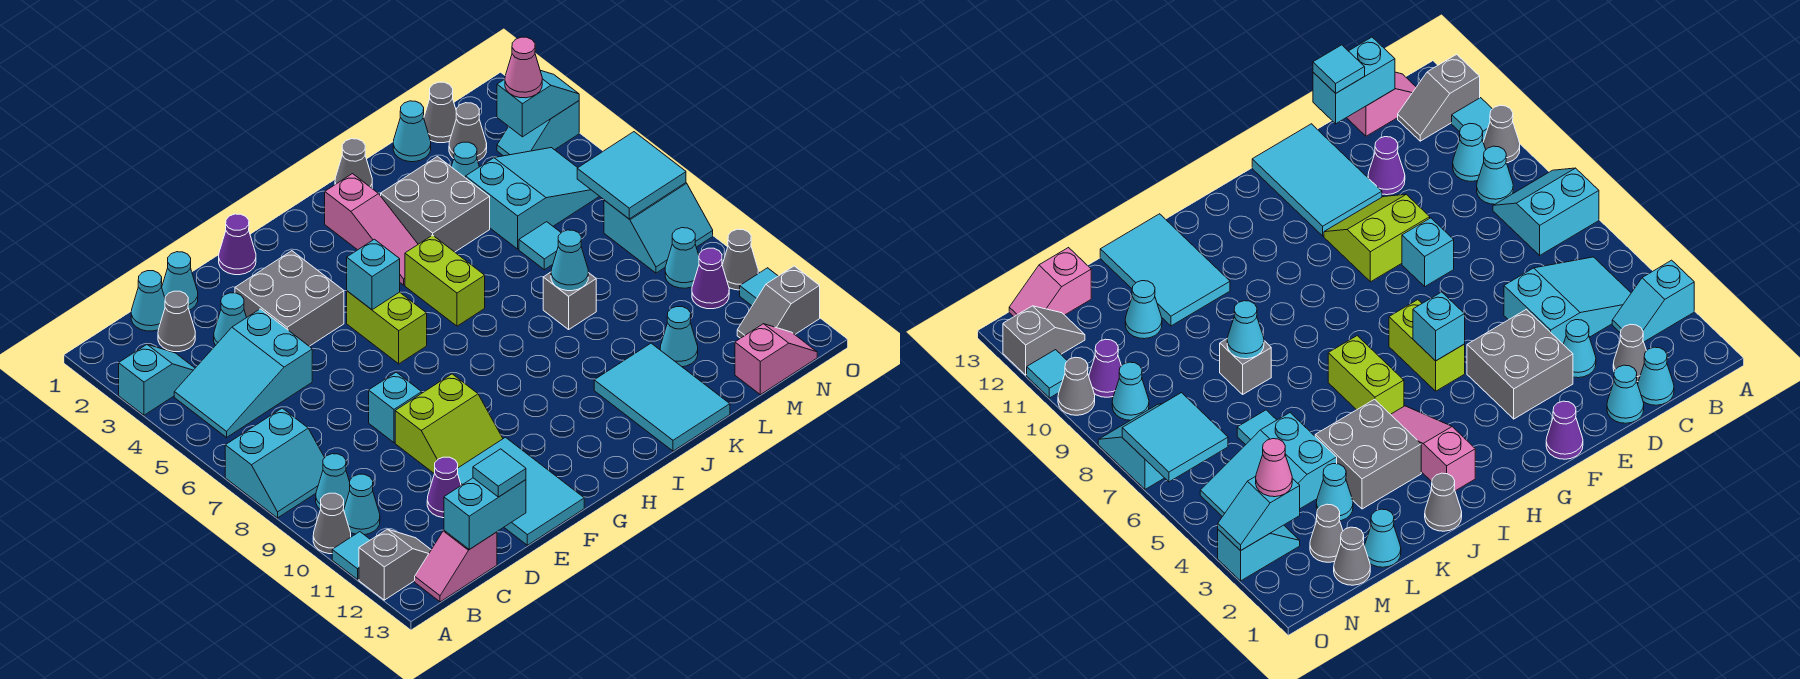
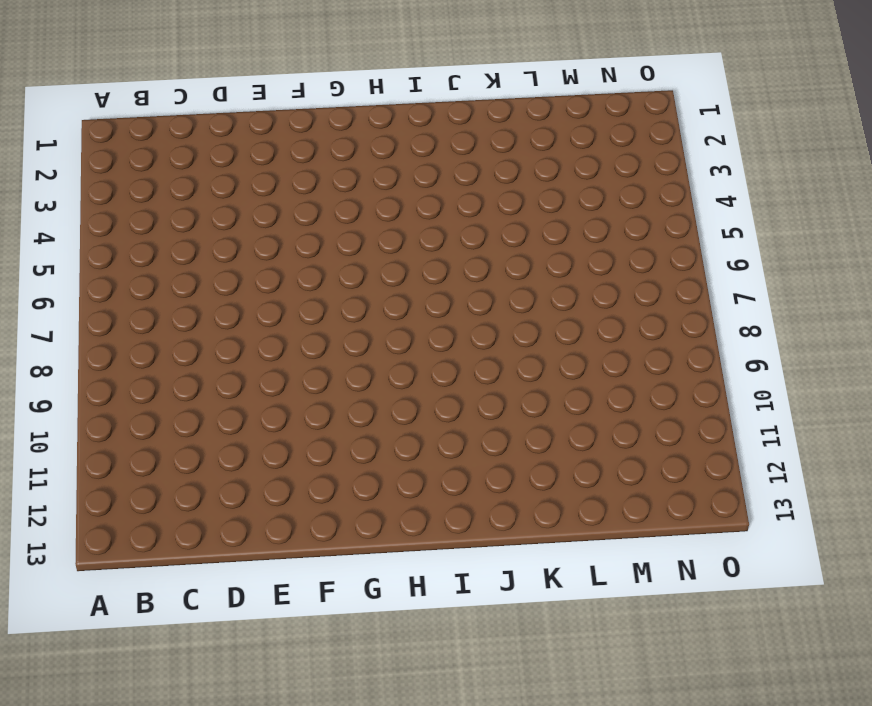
none -> cyan 1x2 slope [119,345,195,415]
none -> cyan 2x2 slope [225,408,325,518]
none -> grey 1x1 cone [313,493,351,554]
none -> cyan 1x1 tile [332,532,370,579]

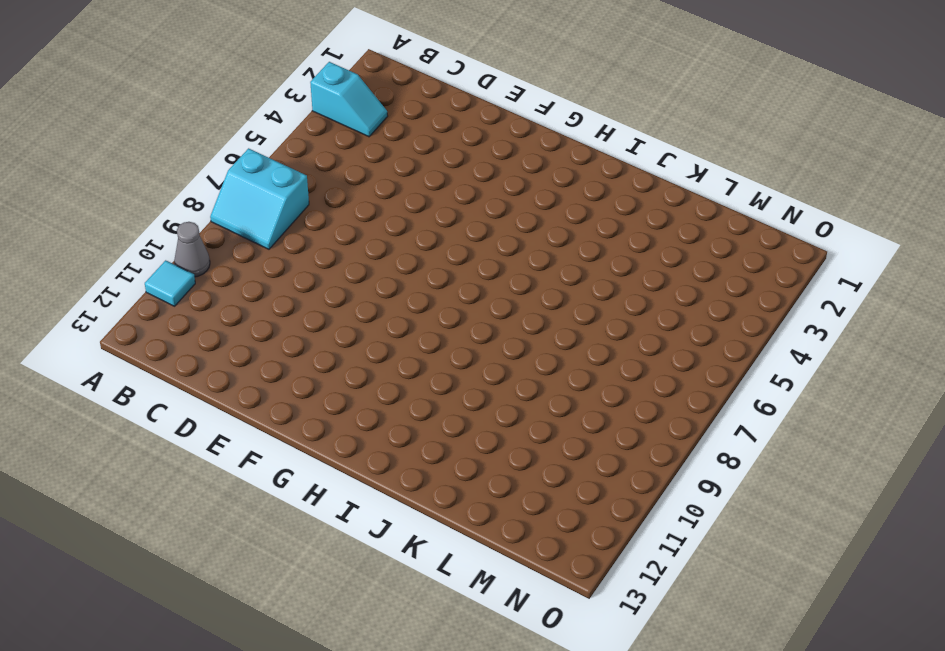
none -> grey 1x2 slope [359,529,431,600]
none -> cyan 2x3 slope [174,309,312,437]
none -> cyan 1x1 cone [316,454,350,510]
none -> cyan 1x1 cone [344,474,380,535]

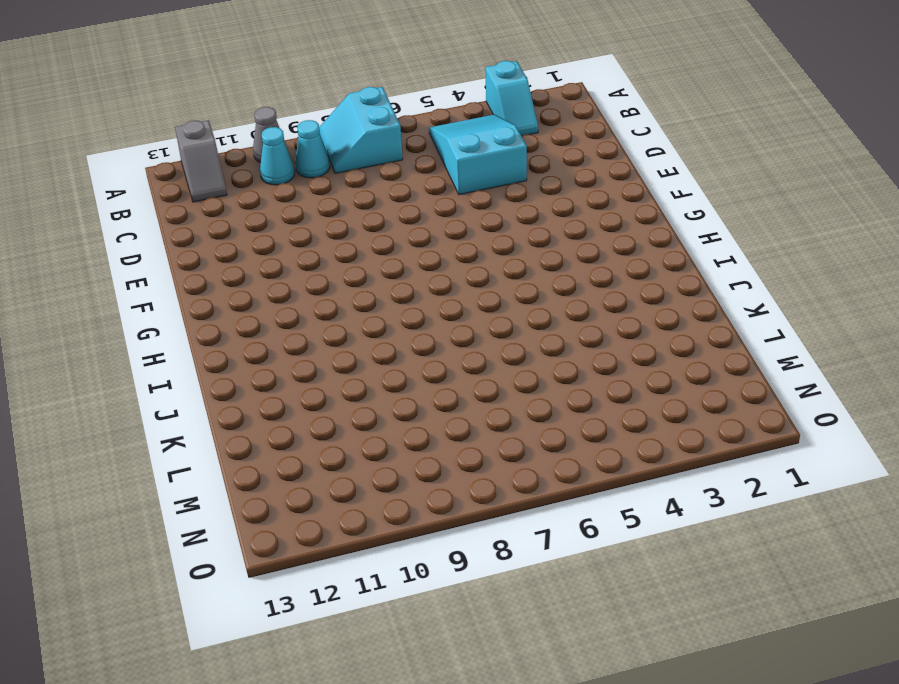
none -> cyan 1x1 tile [332,532,370,579]
none -> pink 1x2 slope [415,530,497,602]
none -> cyan 1x1 cone [131,271,165,331]
none -> grey 1x1 cone [158,291,195,352]

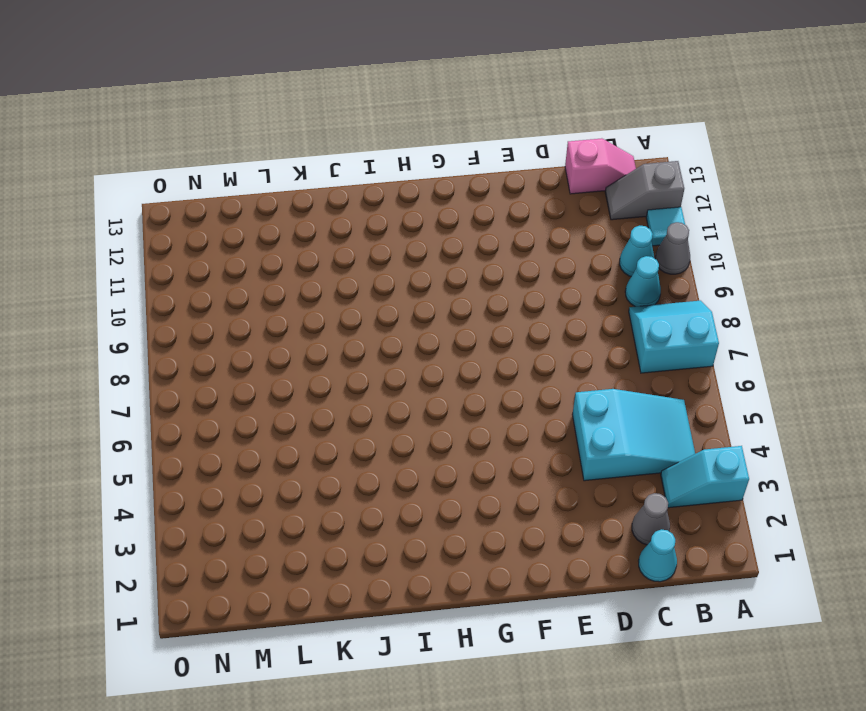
none -> cyan 1x1 cone [162,252,198,310]
none -> cyan 1x1 cone [214,293,247,346]
none -> purple 1x1 cone [427,457,461,518]
none -> grey 2x2 brick [235,251,344,346]

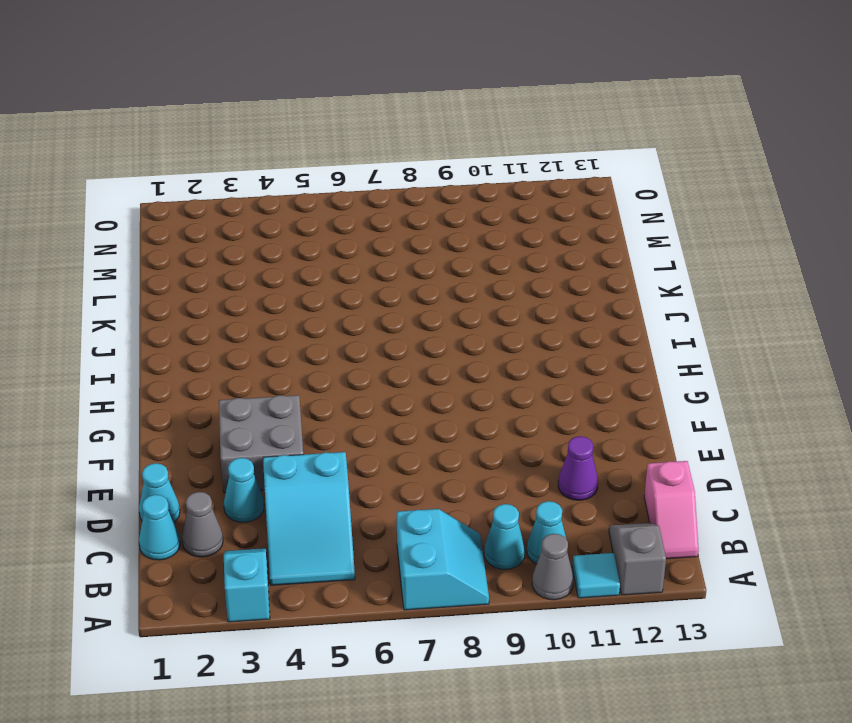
none -> cyan 1x1 brick [369,372,422,442]
none -> lime 2x2 slope [395,374,503,474]
none -> cyan 2x3 tile [458,437,584,545]
none -> purple 1x1 cone [219,214,256,275]

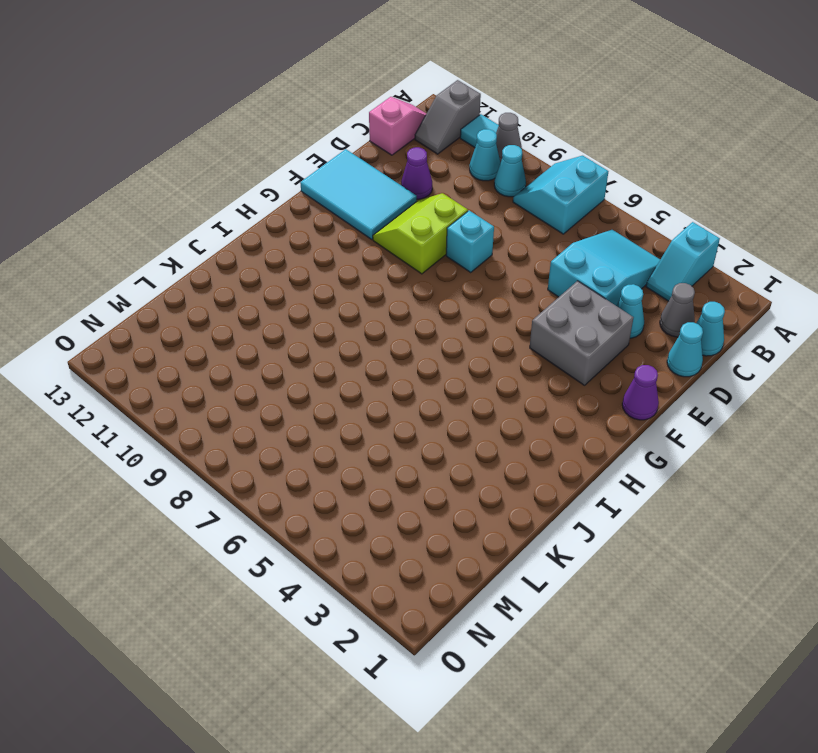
none -> lime 1x2 brick [347,291,427,364]
none -> pink 1x3 slope [325,174,418,285]
none -> lime 1x2 brick [405,235,485,326]
none -> grey 1x1 cone [335,139,372,188]

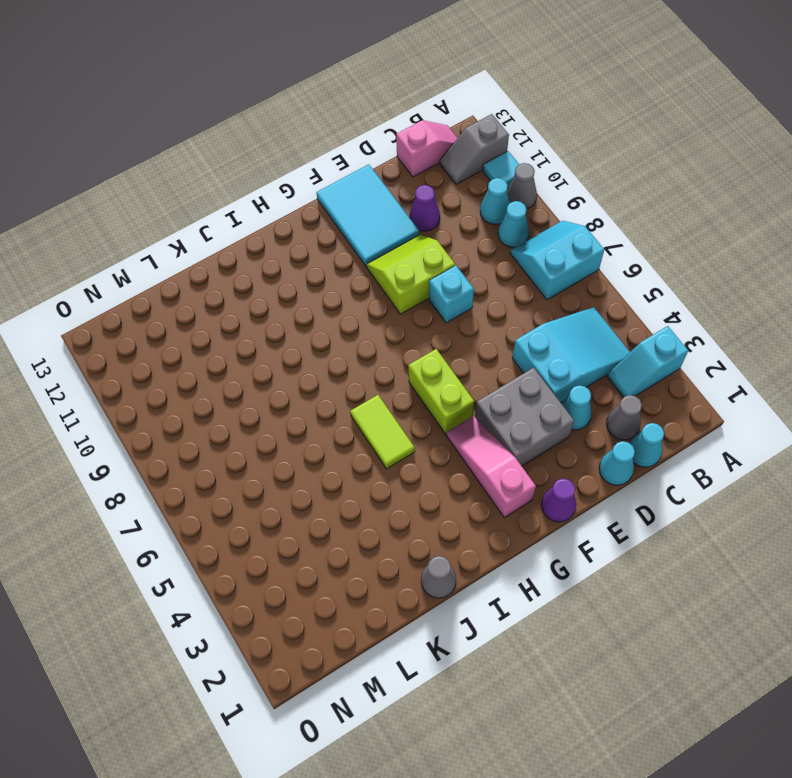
pink 1x3 slope [446,416,536,517] -> pink 1x3 slope moved to [325,174,418,285]
lime 1x2 tile [350,395,415,469] -> lime 1x2 brick [405,235,485,326]
none -> grey 2x2 brick [381,157,490,252]
none -> cyan 2x3 tile [594,343,730,451]
none -> grey 1x1 brick [543,272,596,329]
none -> cyan 1x1 cone [393,101,431,162]

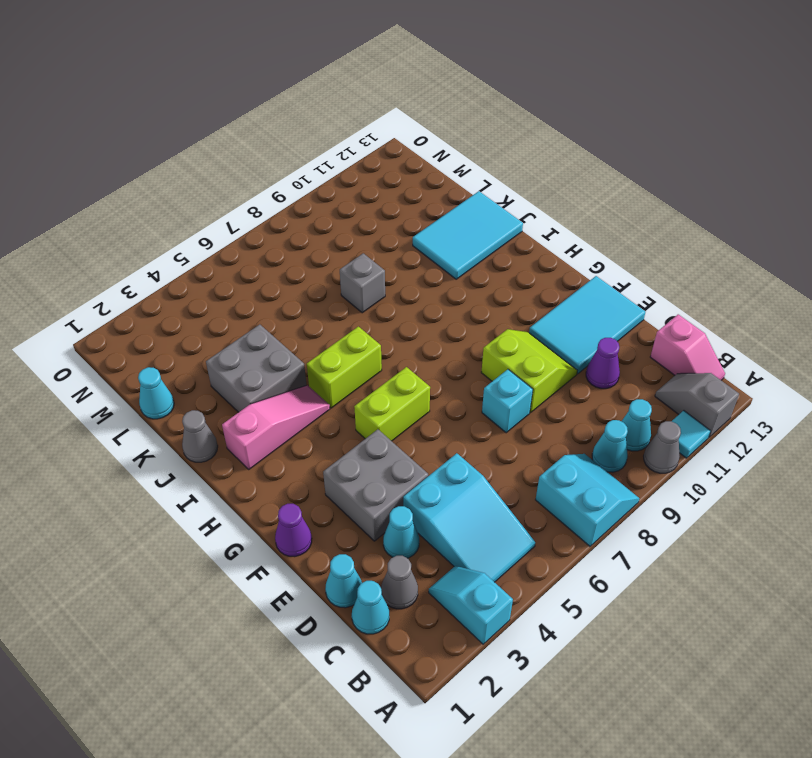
none -> cyan 1x1 cone [451,142,479,178]
none -> cyan 2x3 slope [466,148,599,249]
none -> cyan 1x1 tile [519,222,561,270]
none -> cyan 1x1 cone [660,307,698,367]

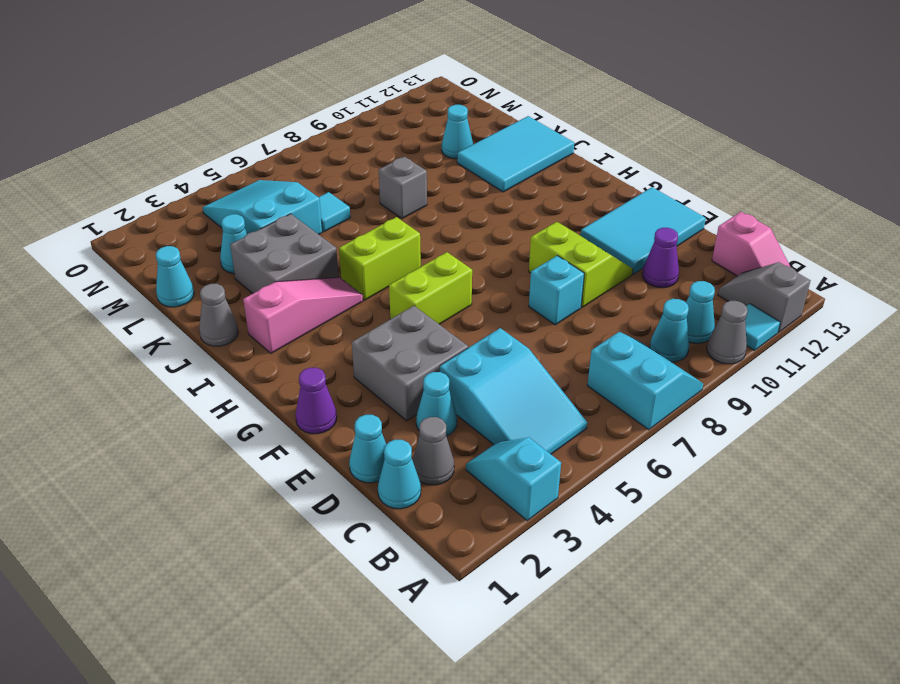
none -> grey 1x1 cone [424,82,456,143]
none -> grey 1x1 cone [449,103,487,161]
none -> pink 1x2 slope [735,324,817,395]
none -> cyan 1x2 slope [497,101,579,156]

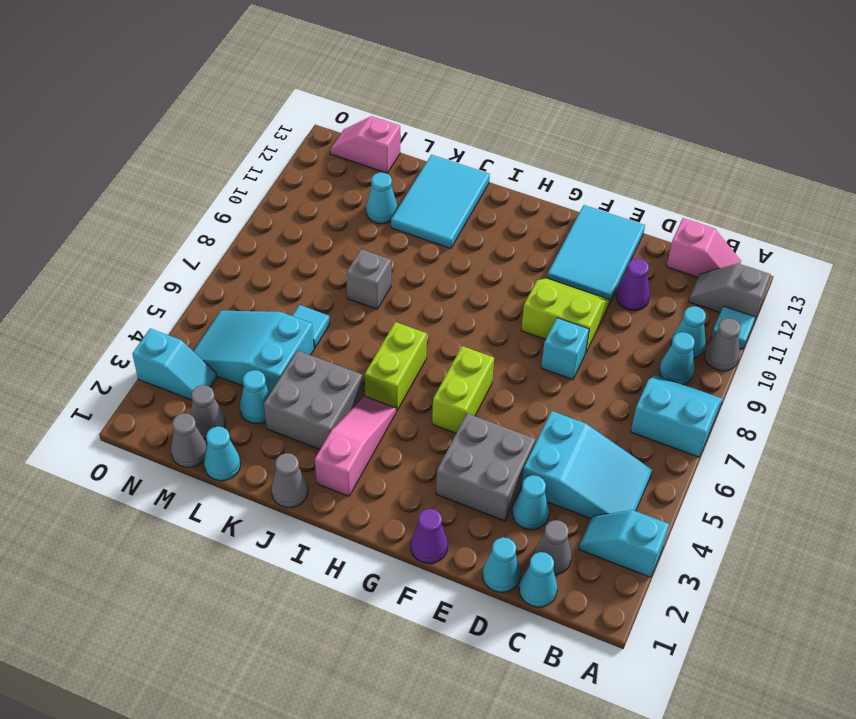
none -> cyan 2x2 slope [604,183,713,273]
none -> cyan 1x1 cone [665,228,699,288]
none -> purple 1x1 cone [692,248,729,309]
none -> grey 1x2 slope [737,266,820,338]

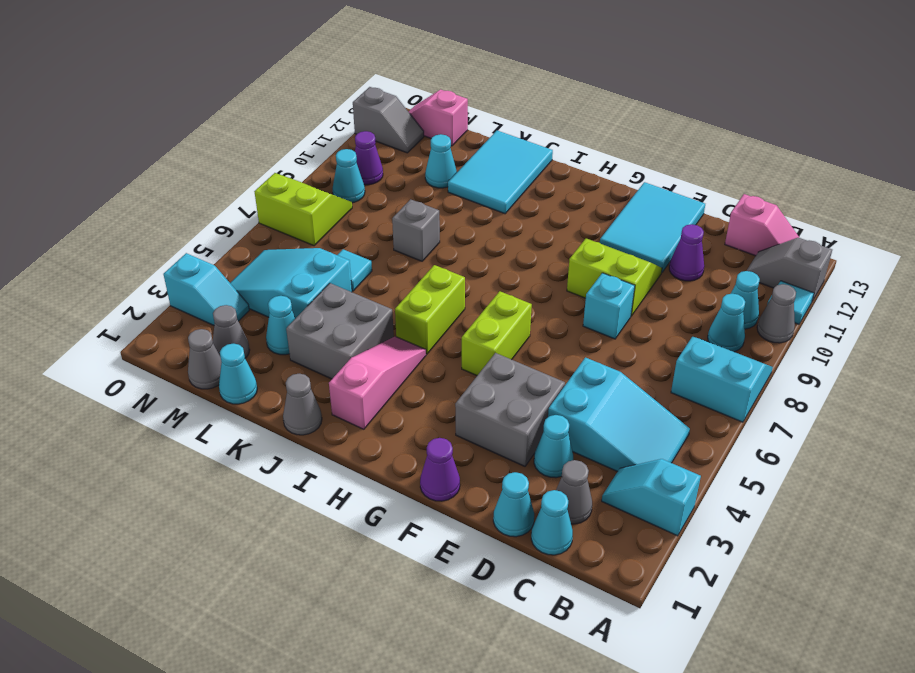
lime 2x2 slope [254,173,352,246] -> cyan 2x2 slope [604,183,713,273]
none -> grey 1x1 cone [722,229,758,290]
none -> cyan 1x1 tile [740,268,778,306]
none -> cyan 1x2 brick [444,478,526,549]
none -> cyan 1x1 brick [347,239,400,310]

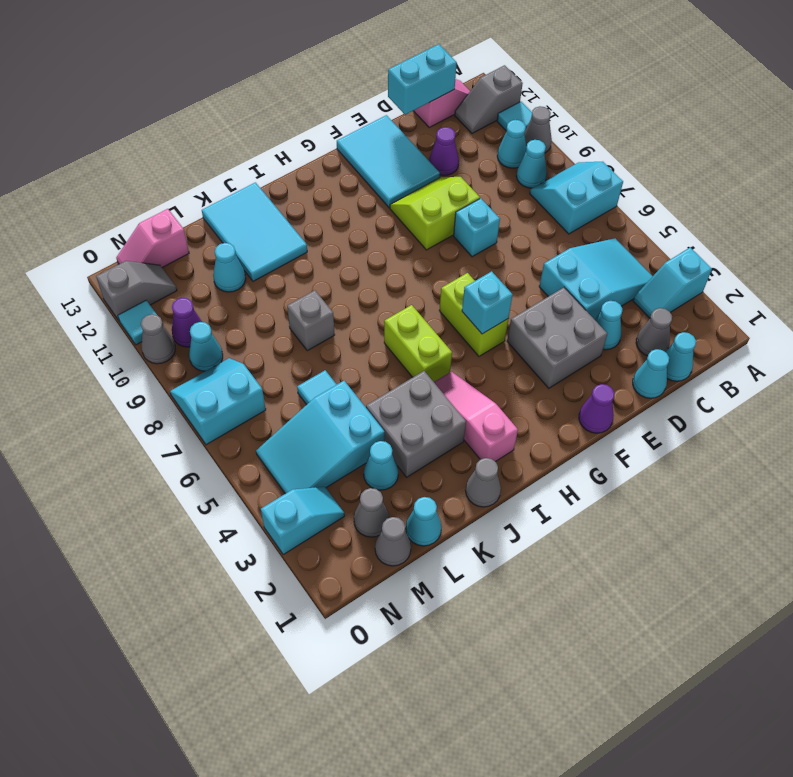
none -> cyan 1x1 cone [551,230,588,291]
none -> cyan 1x2 slope [497,71,579,137]
none -> cyan 2x2 tile [577,132,686,219]
none -> cyan 1x1 tile [473,449,526,497]

